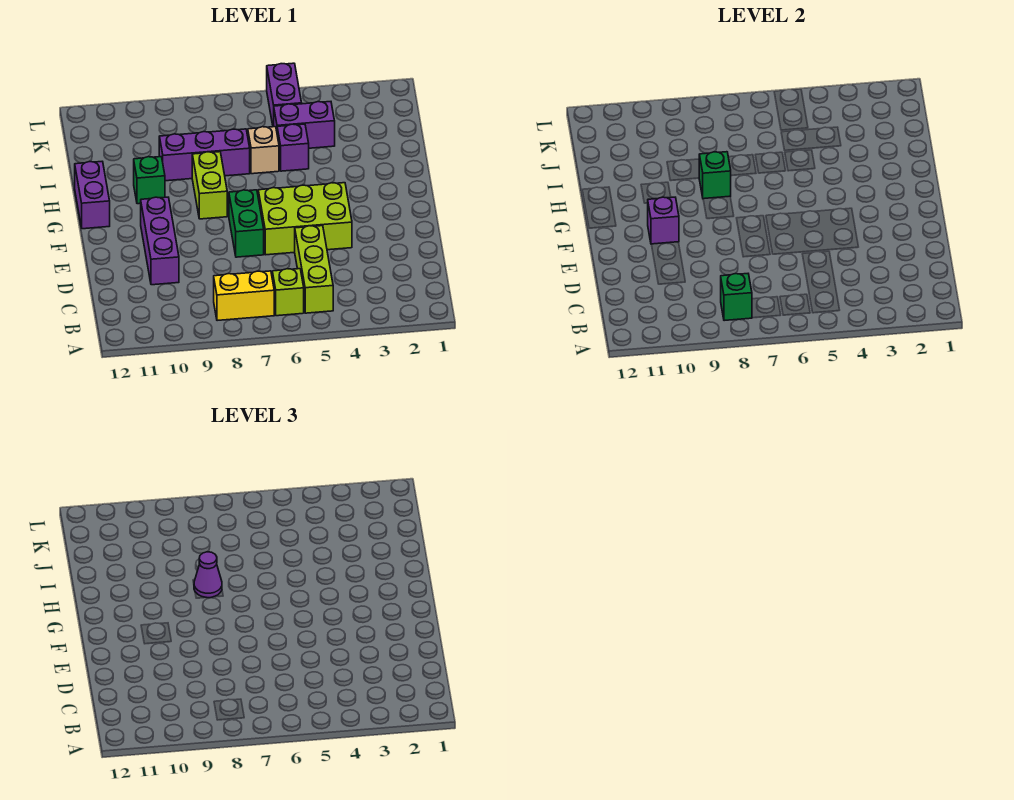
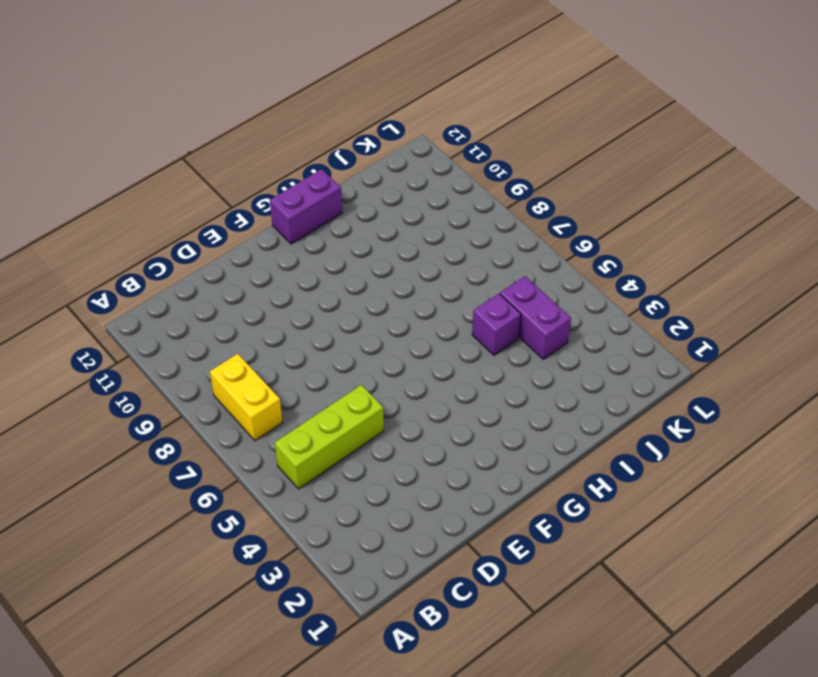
none -> lime 1x1 brick [272,269,304,316]
none -> purple 1x3 brick [141,197,179,285]
none -> lime 2x3 brick [258,183,352,255]

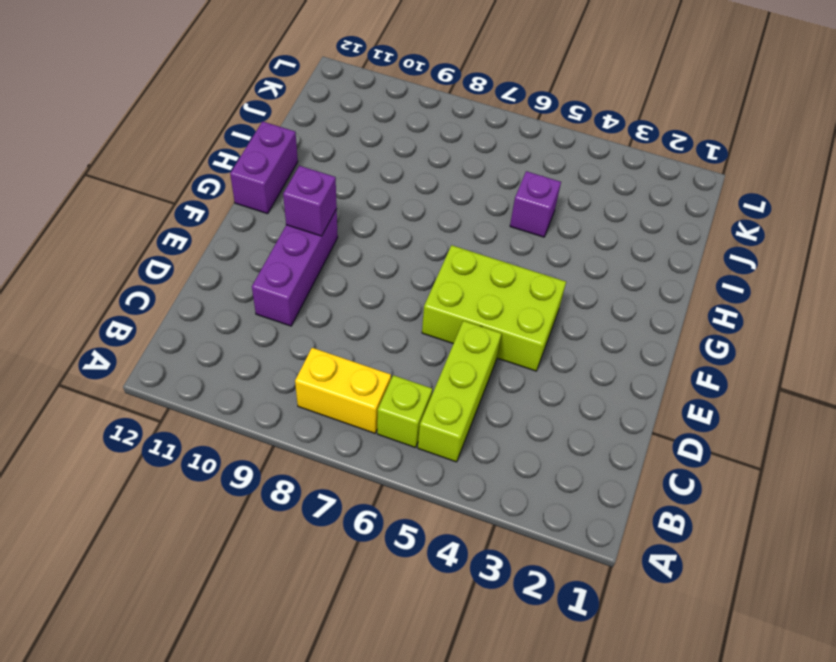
none -> green 1x2 brick [229,190,264,257]
none -> lime 1x2 brick [192,152,227,219]
none -> green 1x1 brick [134,157,165,204]

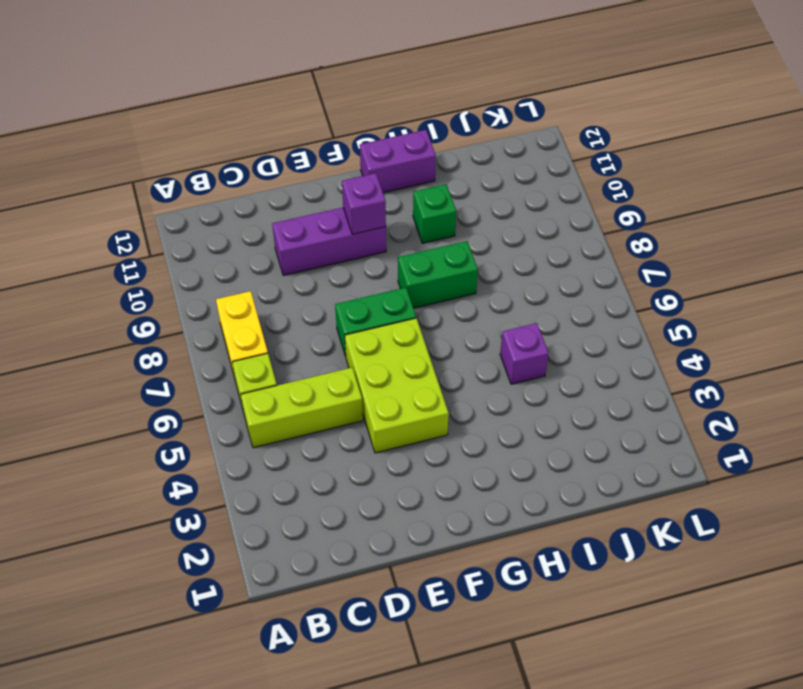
green 1x2 brick [398,241,478,308] -> lime 1x2 brick [192,152,227,219]
none -> tan 1x1 brick [248,127,279,174]
none -> purple 1x3 brick [159,129,250,181]
none -> purple 1x2 brick [274,102,335,148]

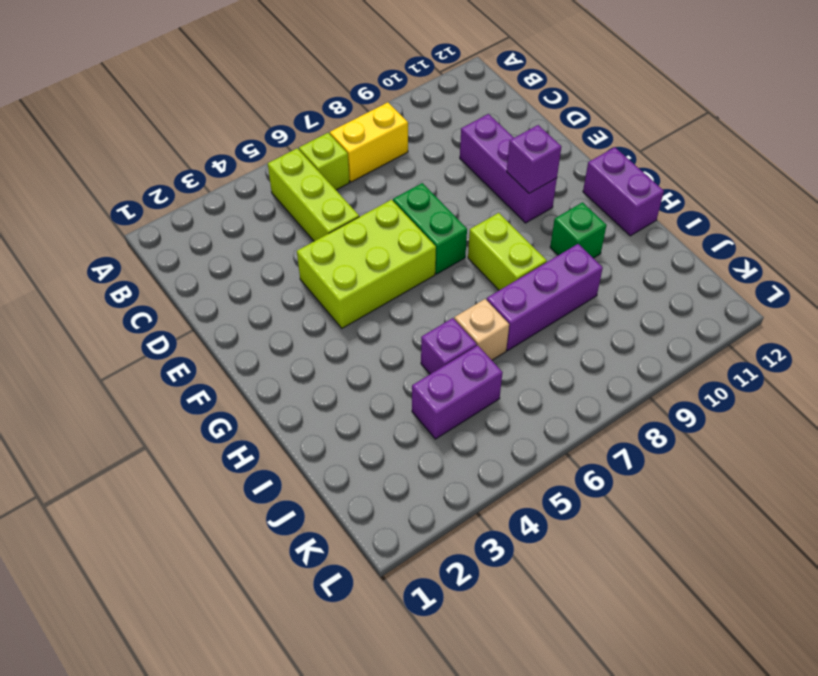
none -> purple 1x2 brick [267,63,302,127]
none -> green 1x1 brick [721,274,752,321]
none -> green 1x1 brick [699,152,731,199]

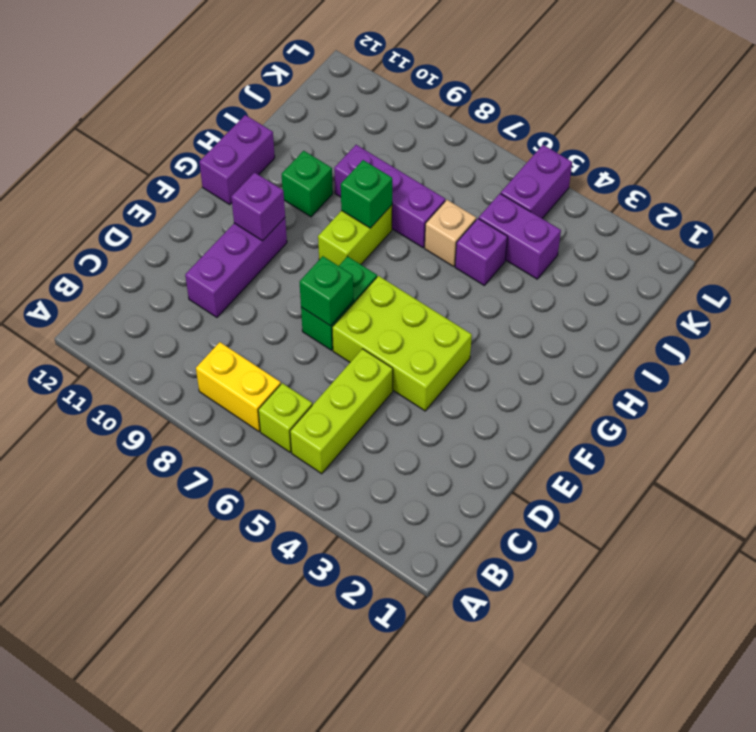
green 1x1 brick [300,256,353,326] -> green 1x1 brick moved to [721,274,752,321]
none -> purple 1x1 cone [194,552,222,598]

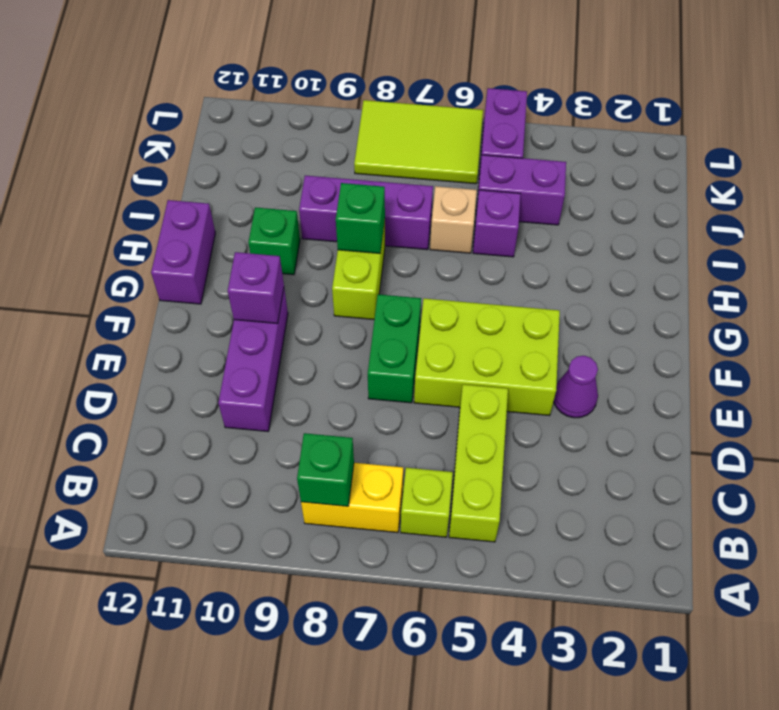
purple 1x1 cone [554,356,598,418] -> purple 1x1 cone moved to [194,552,222,598]
lime 2x3 tile [354,100,483,184] -> none

